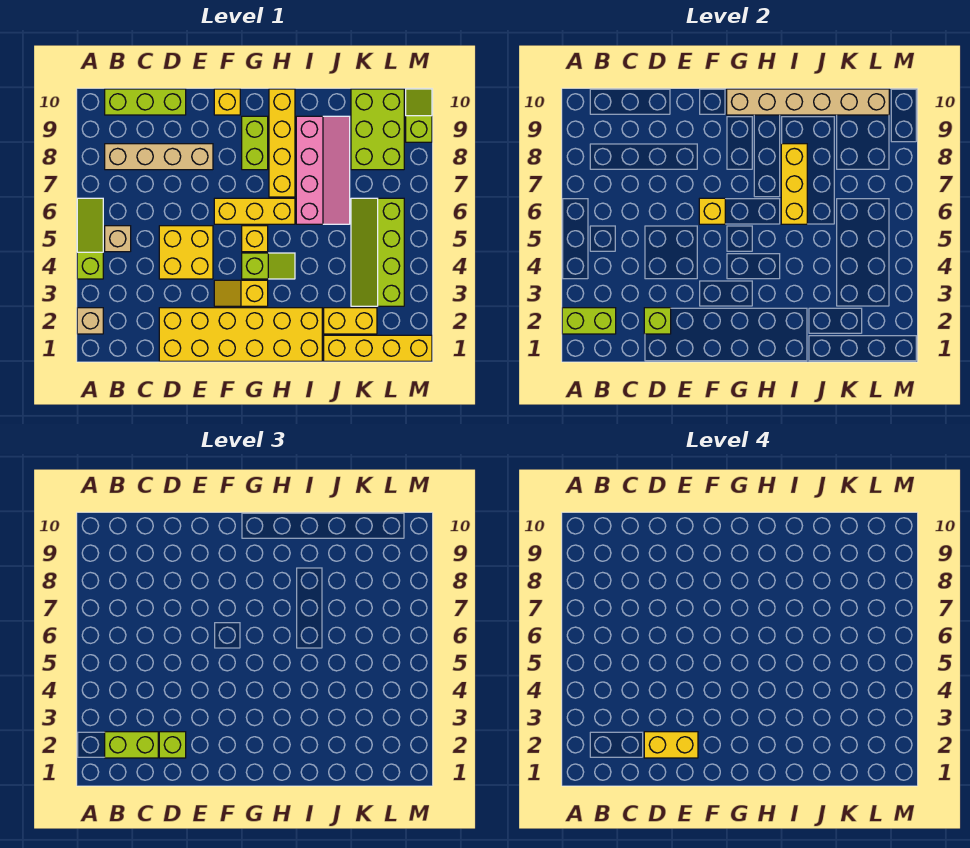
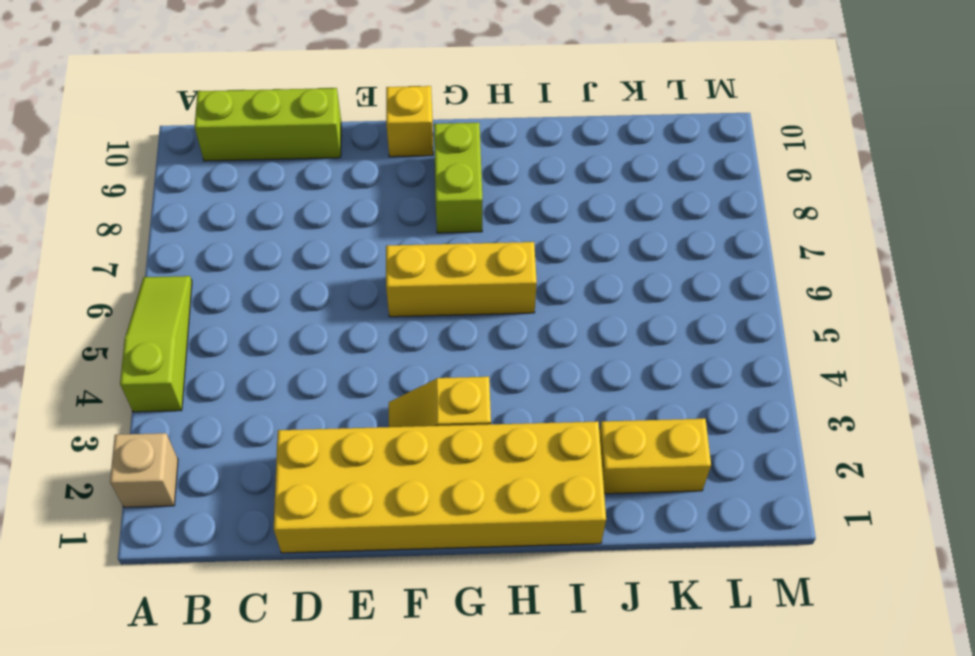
none -> tan 1x1 brick [105,226,131,252]
none -> tan 1x4 brick [105,144,213,170]
none -> yellow 2x2 brick [159,226,213,279]

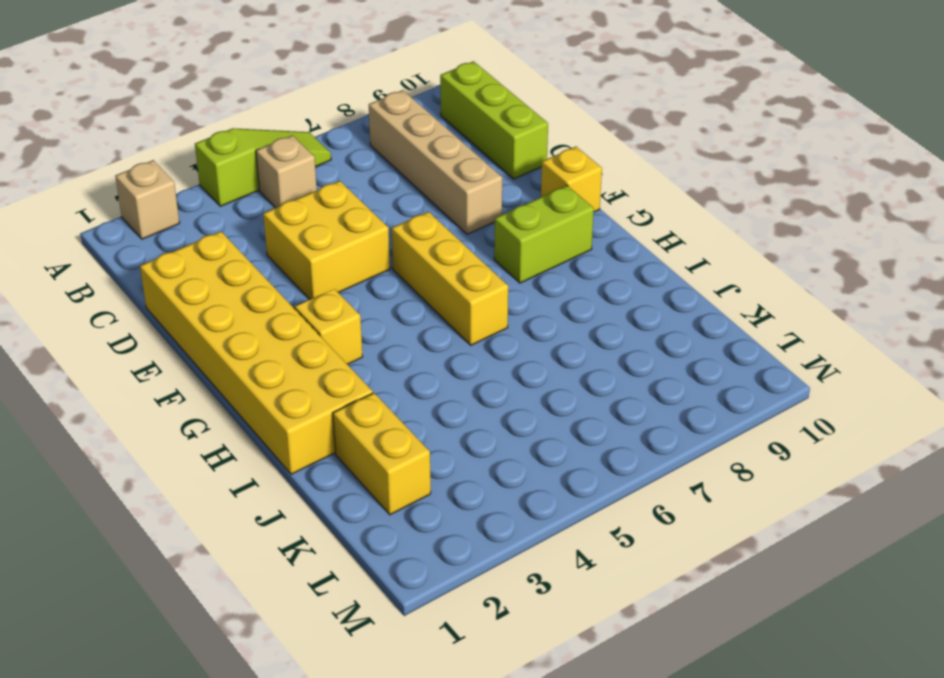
none -> lime 1x2 slope [242,253,295,279]
none -> yellow 1x1 brick [242,226,268,252]
none -> yellow 1x4 brick [269,89,295,197]

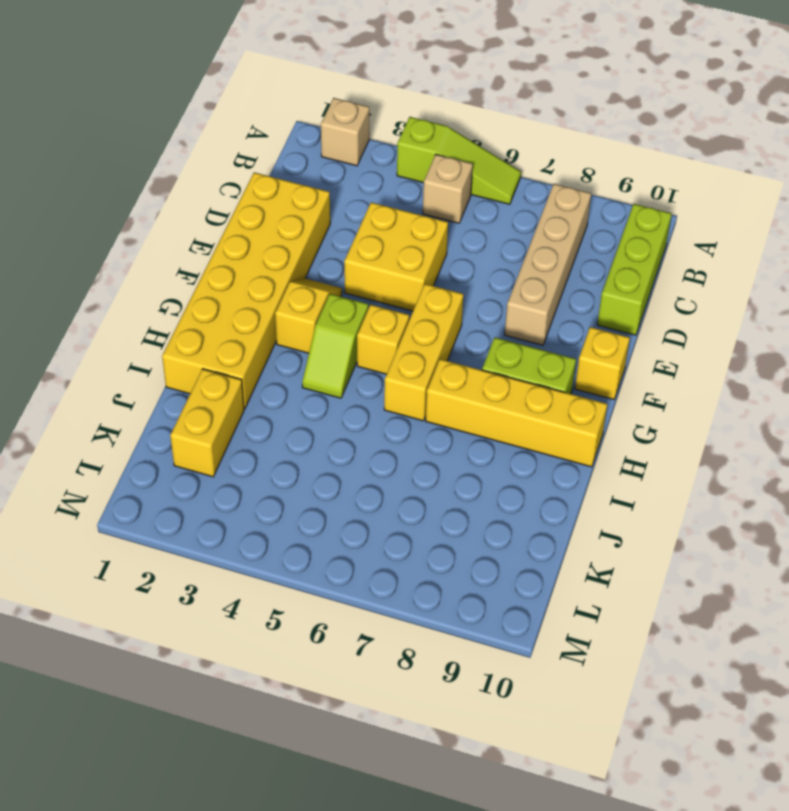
none -> pink 2x4 slope [296,116,350,224]
none -> yellow 1x4 brick [324,335,432,361]
none -> lime 2x4 slope [351,198,404,306]

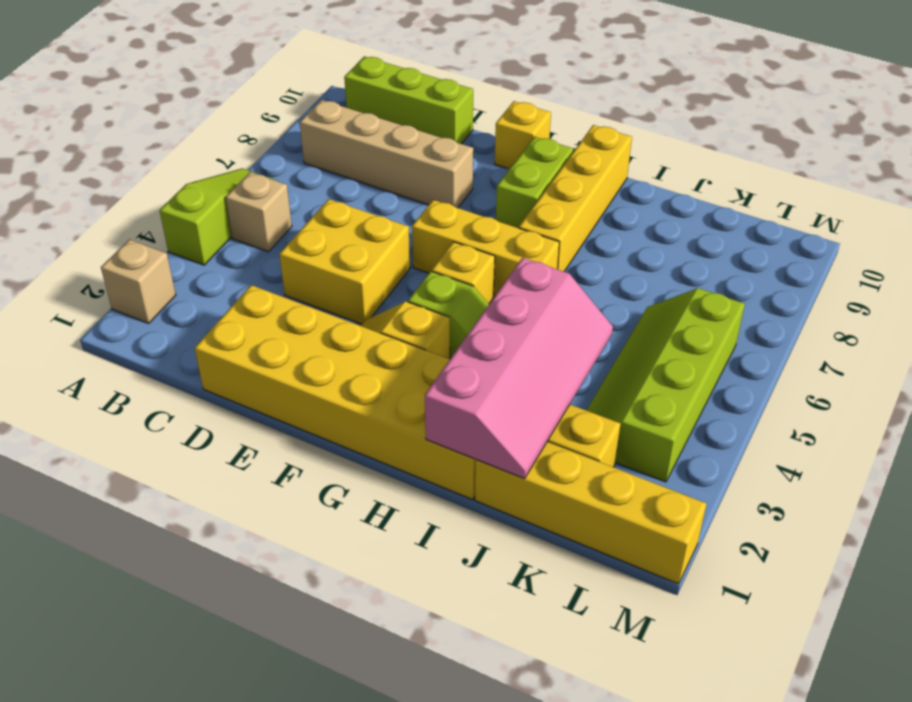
pink 2x4 slope [425,258,613,479] -> pink 2x4 slope moved to [296,116,350,224]
none -> lime 2x3 brick [351,89,404,170]
none -> lime 1x2 slope [406,89,432,142]
none -> lime 1x2 brick [562,308,616,334]

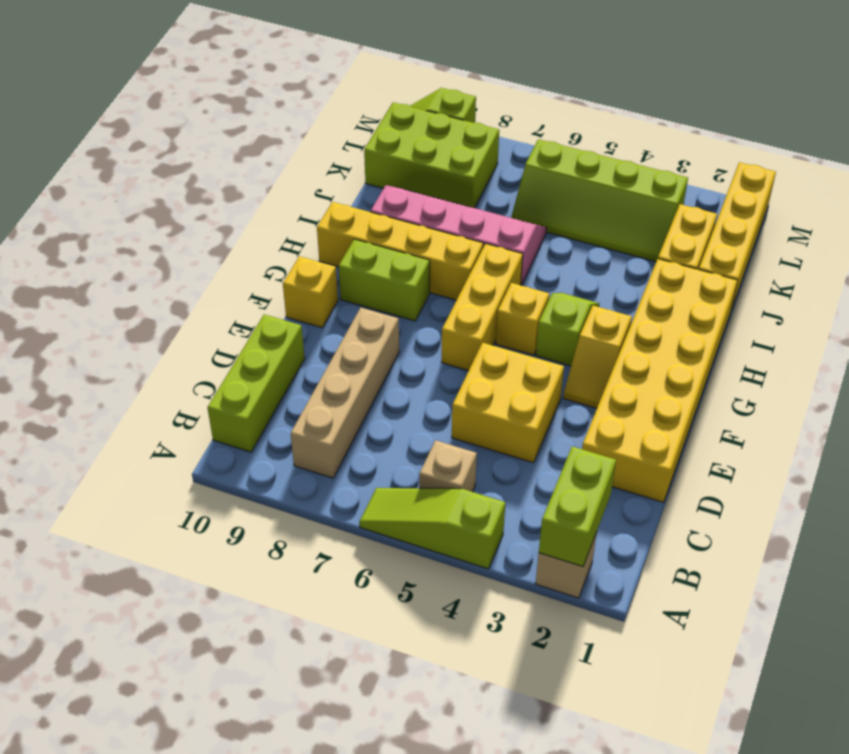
none -> lime 1x1 brick [644,308,671,334]
none -> yellow 1x1 brick [699,198,725,224]
none -> tan 1x6 brick [727,89,889,115]

